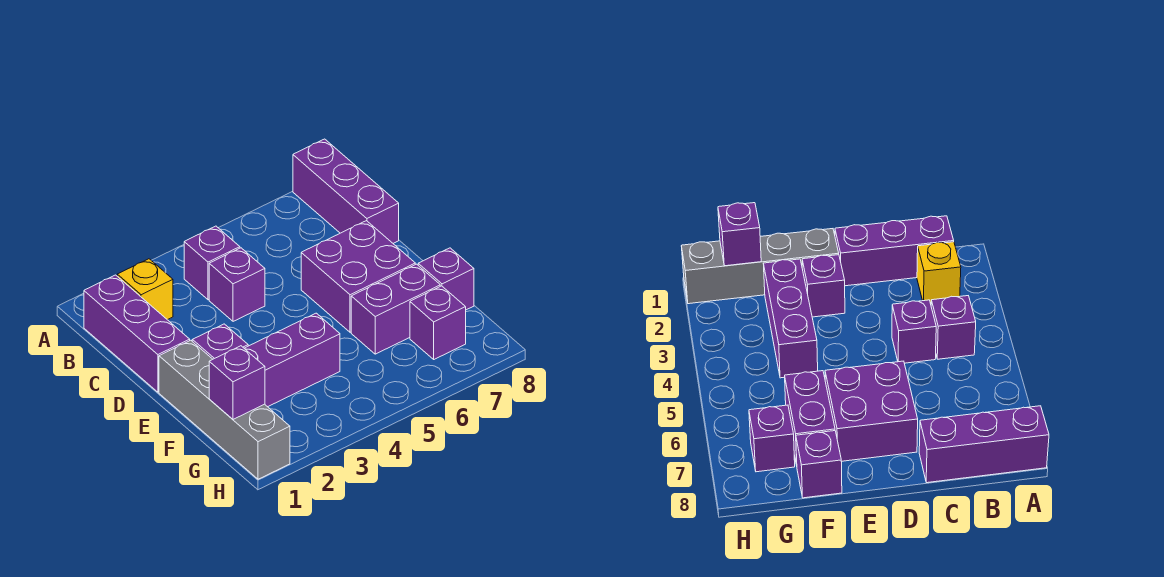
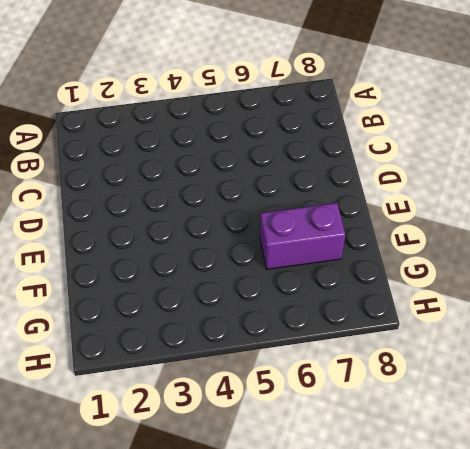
none -> purple 1x3 brick [293,139,399,243]
none -> purple 1x3 brick [84,275,190,392]
none -> yellow 1x1 brick [117,259,173,320]

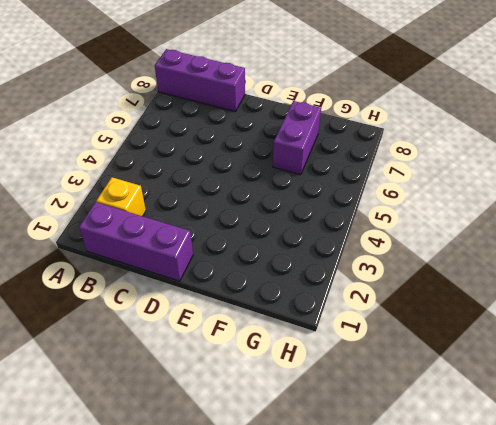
none -> purple 1x1 brick [184,226,240,300]
none -> purple 1x1 brick [209,248,265,321]
none -> purple 2x2 brick [301,221,415,332]

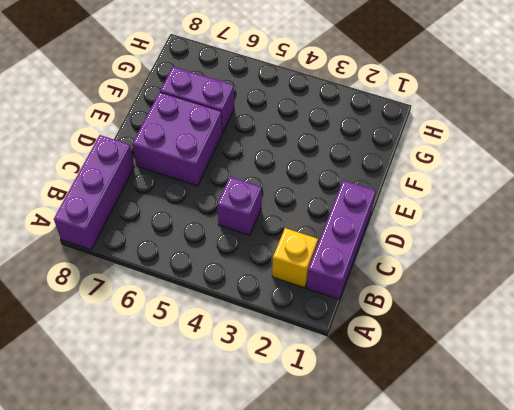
none -> purple 1x1 brick [184,226,240,300]
none -> grey 1x4 brick [159,340,290,479]
none -> purple 1x1 brick [192,324,248,359]

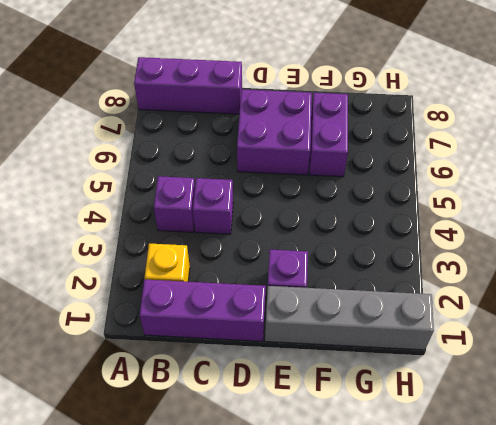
none -> purple 1x3 brick [244,313,340,407]
none -> purple 1x1 brick [418,248,474,310]
none -> purple 1x1 brick [410,286,466,359]

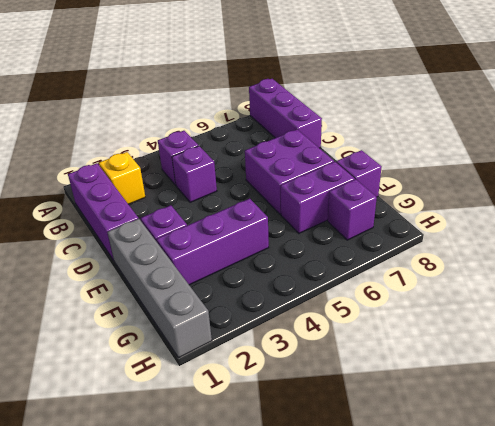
none -> purple 1x1 brick [209,346,265,419]

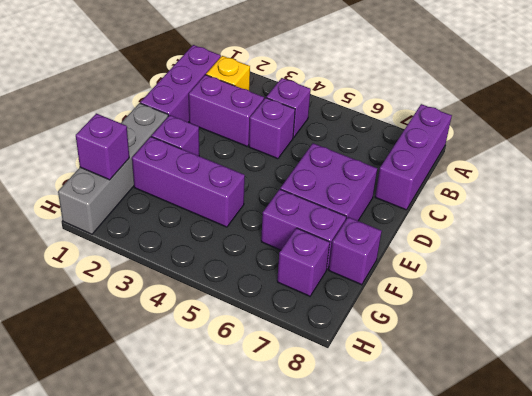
purple 1x2 brick [189,75,264,146] -> none

